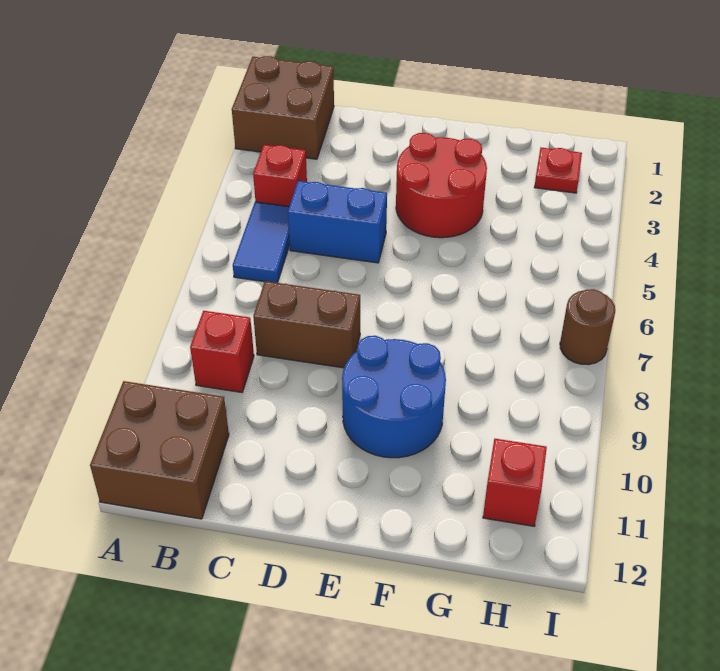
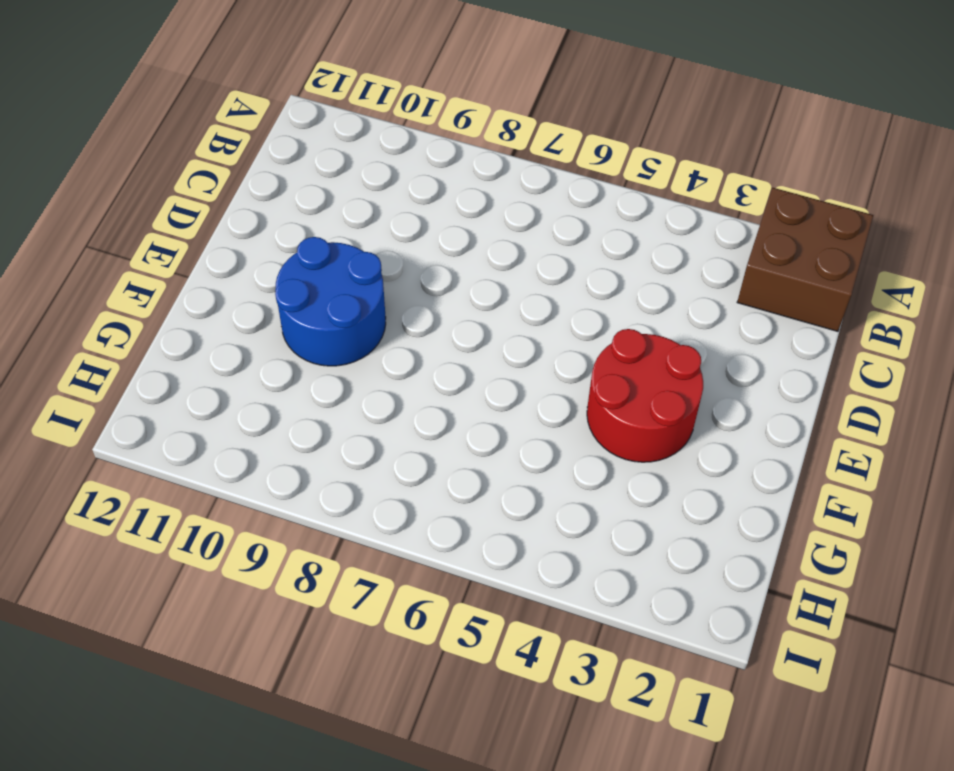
none -> brown 2x2 brick [90,381,229,519]
none -> red 1x1 brick [253,145,307,206]
none -> blue 1x2 tile [233,202,290,283]

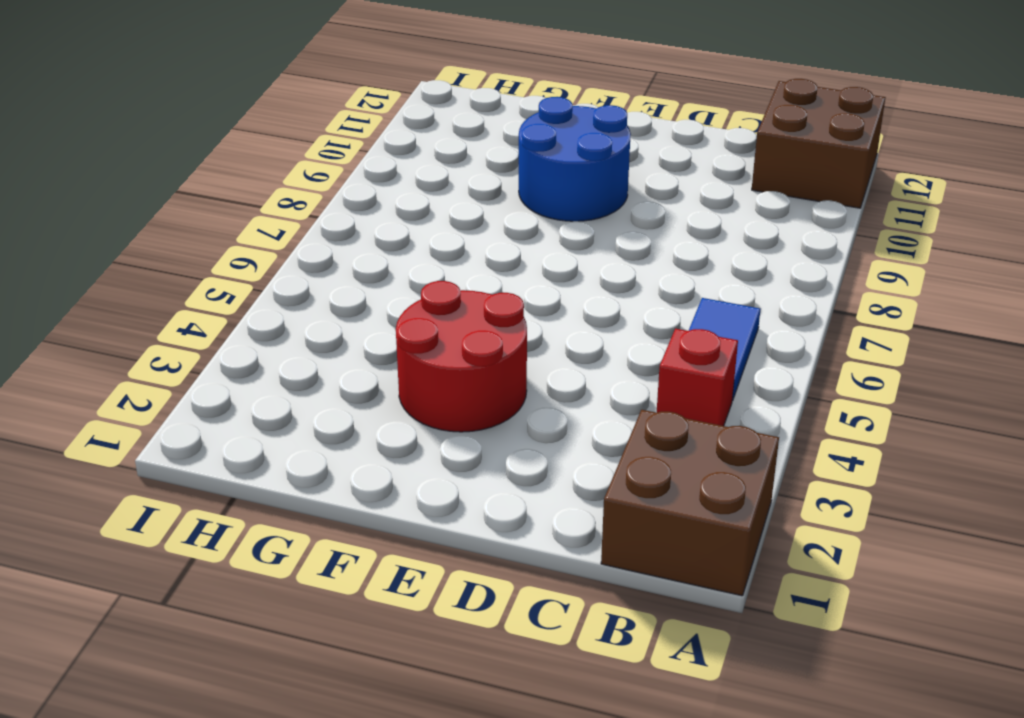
none -> red 1x1 brick [190,311,254,392]
none -> blue 1x2 brick [288,181,387,263]
none -> brown 1x2 brick [253,281,360,368]

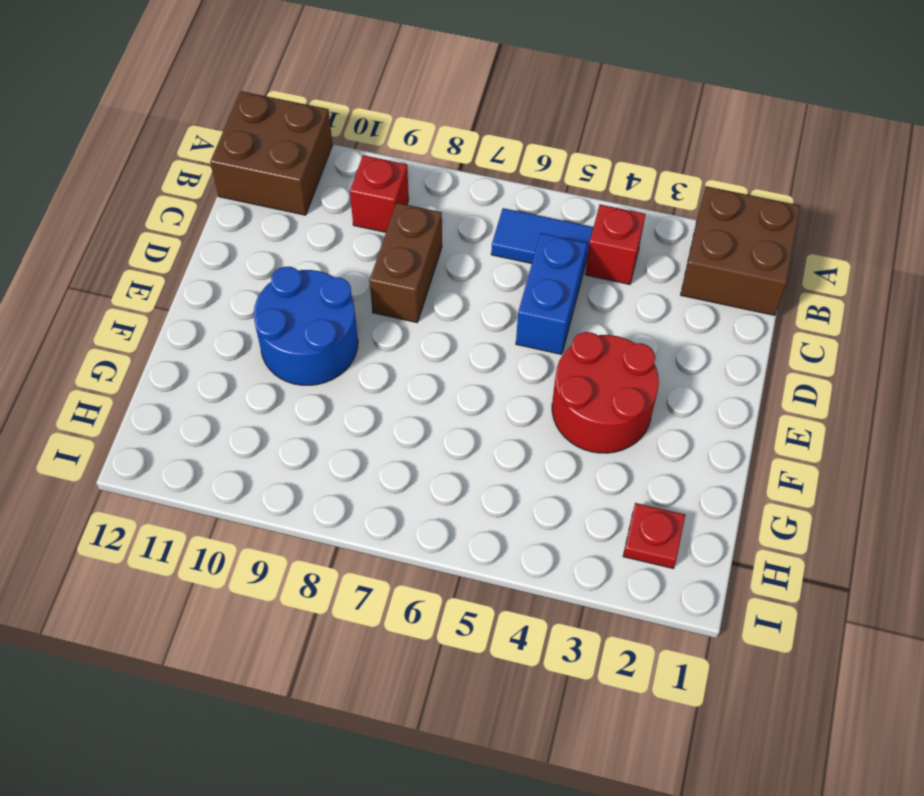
none -> red 1x1 brick [483,439,547,526]
none -> brown 1x1 round brick [560,289,615,365]

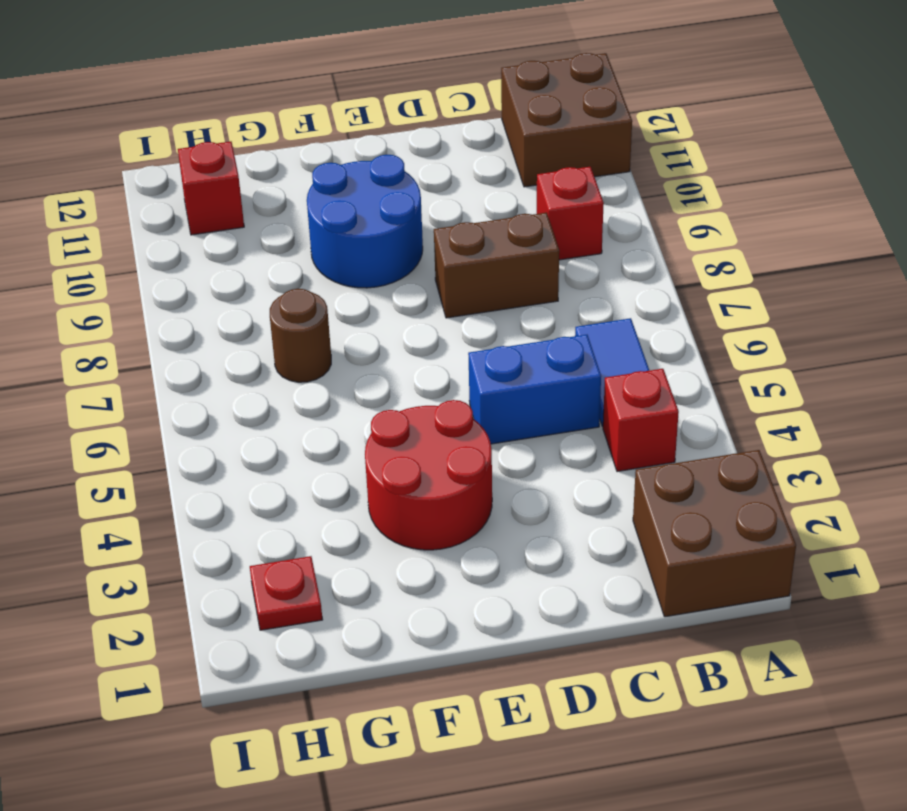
brown 1x1 round brick [270,289,331,382] -> brown 1x1 round brick moved to [560,289,615,365]

